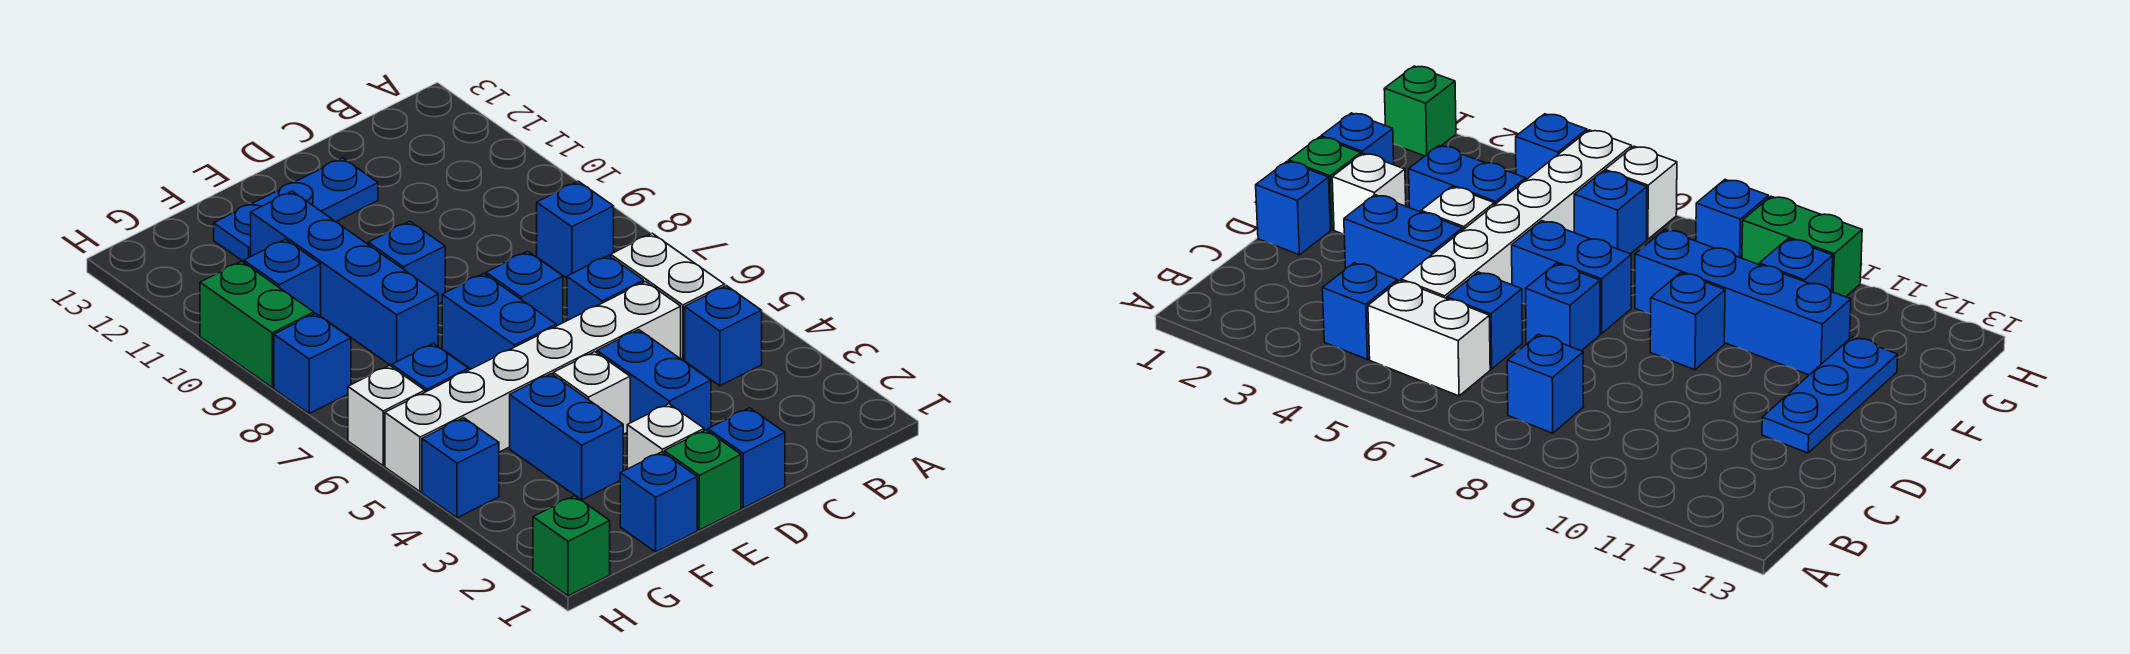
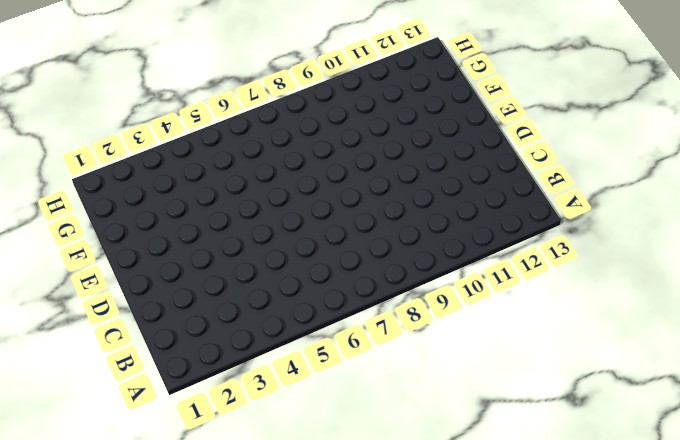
none -> blue 1x1 brick [685,286,762,386]
none -> white 1x2 brick [611,233,725,360]
none -> blue 1x1 brick [537,181,614,278]

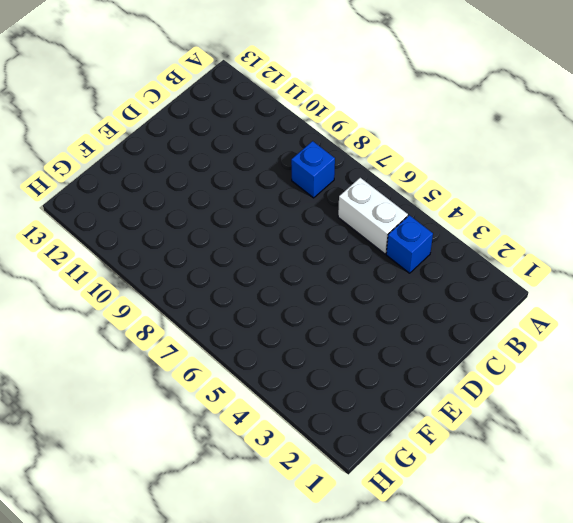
none -> white 1x6 brick [385,282,681,492]
none -> blue 1x1 brick [567,256,644,321]
none -> blue 1x1 brick [708,408,785,508]

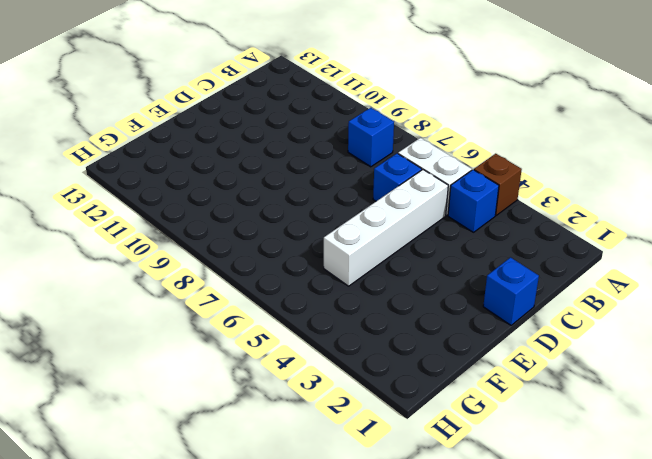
brown 1x1 brick [474,154,522,215] -> none
white 1x4 brick [324,170,448,286] -> white 1x6 brick [385,282,681,492]
none -> blue 1x2 brick [597,330,711,431]
none -> blue 1x1 brick [486,251,563,326]
none -> blue 1x3 plate [214,158,378,262]

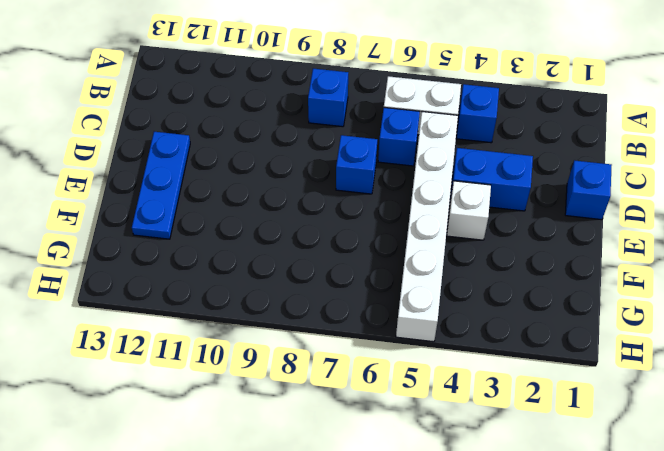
none -> green 1x1 brick [664,430,741,530]
none -> white 1x1 brick [627,404,704,469]
none -> blue 1x2 brick [442,274,556,369]

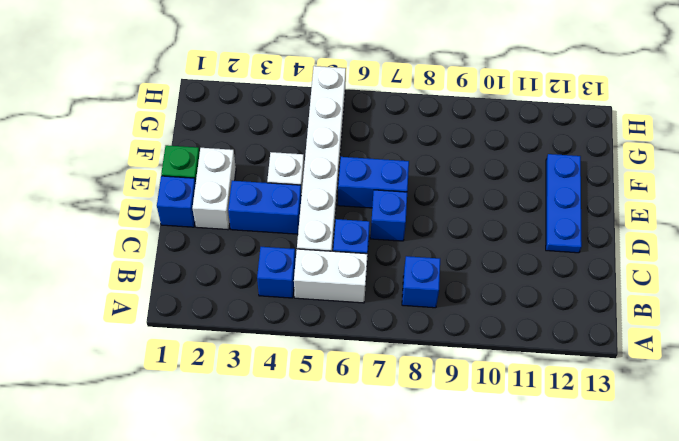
white 1x2 brick [192,148,236,230] -> white 1x1 brick [627,404,704,469]
none -> blue 1x1 brick [368,221,445,304]
none -> blue 1x1 brick [620,452,697,552]
none -> blue 1x2 brick [510,374,623,500]

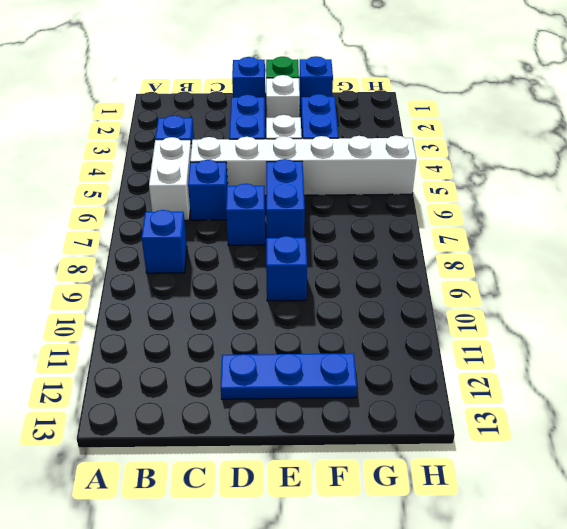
none -> blue 1x4 brick [251,191,438,366]
none -> blue 1x1 brick [392,344,469,392]
none -> blue 1x1 brick [244,239,321,317]

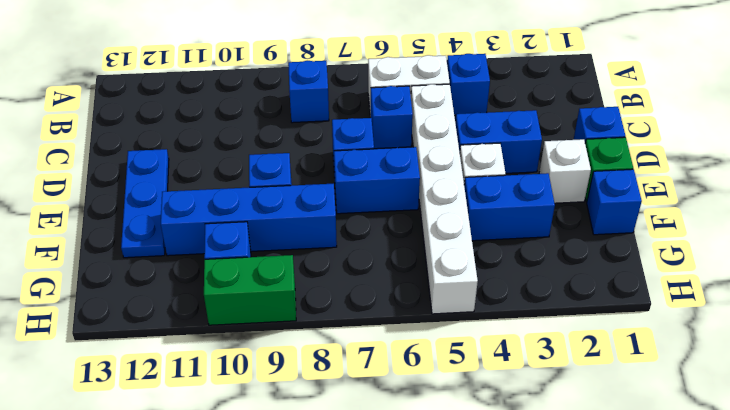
none -> blue 1x1 brick [392,344,469,392]
none -> green 1x1 brick [533,496,610,596]
none -> blue 1x1 brick [422,418,499,518]

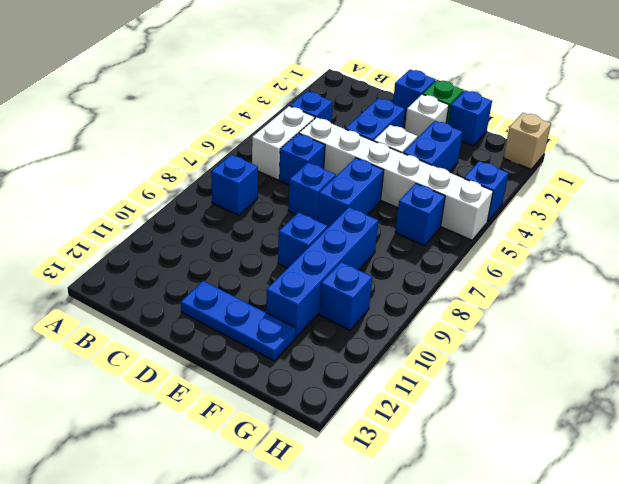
tan 1x1 brick [503,113,551,169] -> green 1x1 brick [533,496,610,596]
none -> white 1x1 brick [348,366,425,466]
none -> blue 1x1 brick [274,313,351,413]
none -> green 1x2 brick [200,261,314,387]

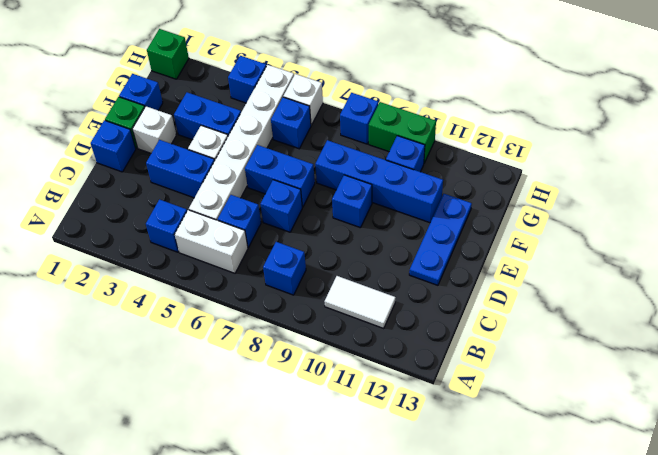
white 1x2 tile [325,276,396,328] -> none

